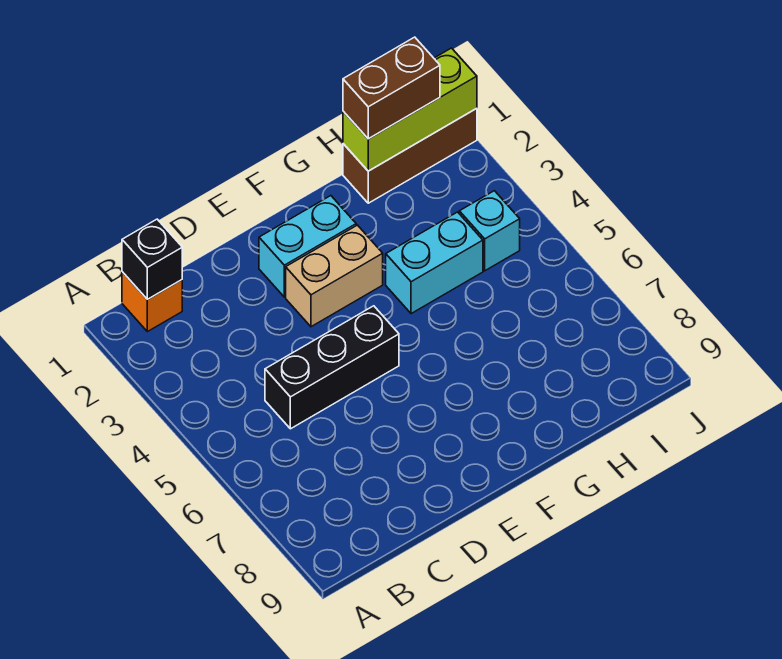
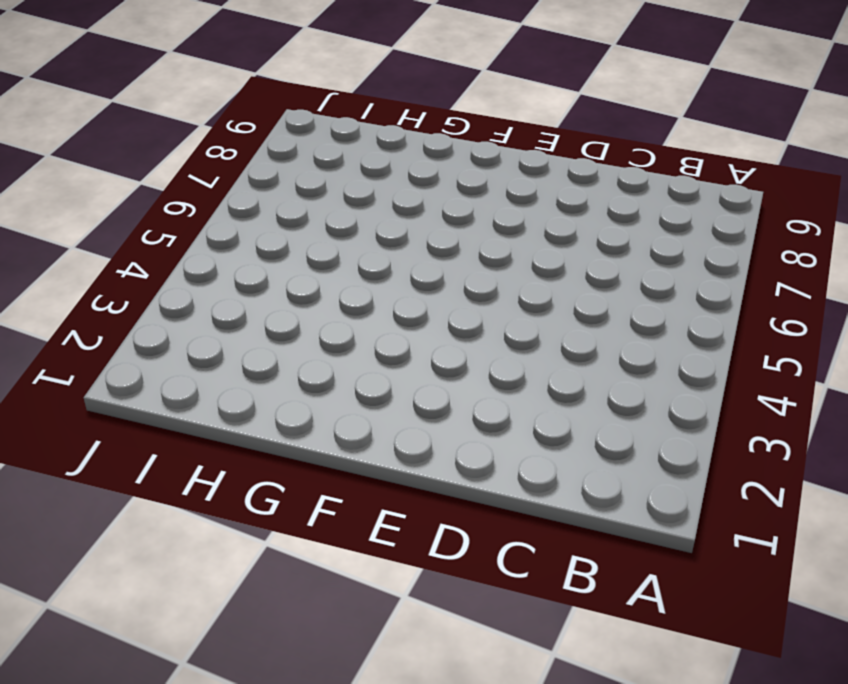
none -> orange 1x1 brick [122,272,182,332]
none -> black 1x3 brick [265,306,399,429]

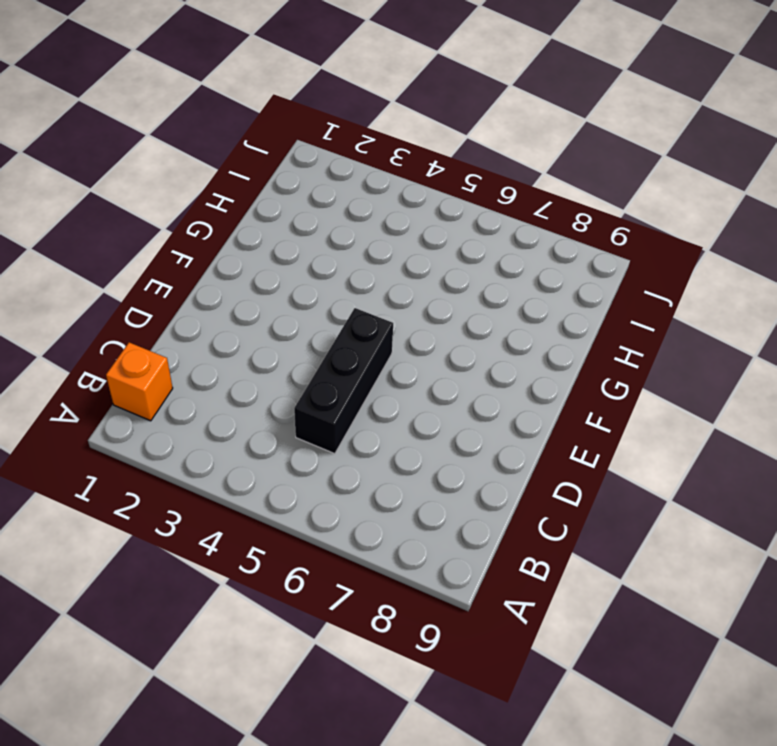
none -> cyan 1x2 brick [259,196,356,297]
none -> tan 1x2 brick [286,225,383,327]

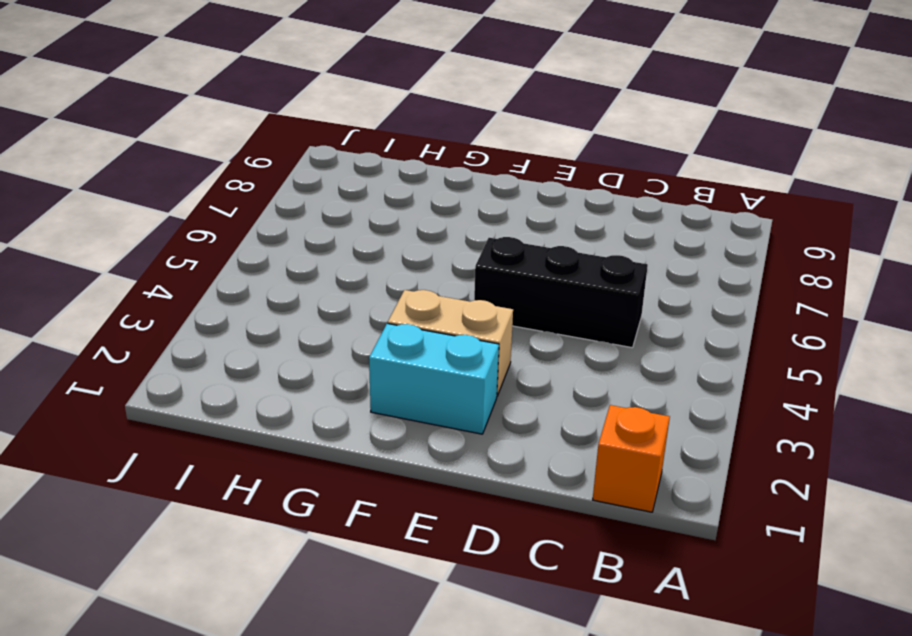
none -> cyan 1x2 brick [386,212,483,314]
none -> brown 1x3 brick [343,108,477,203]

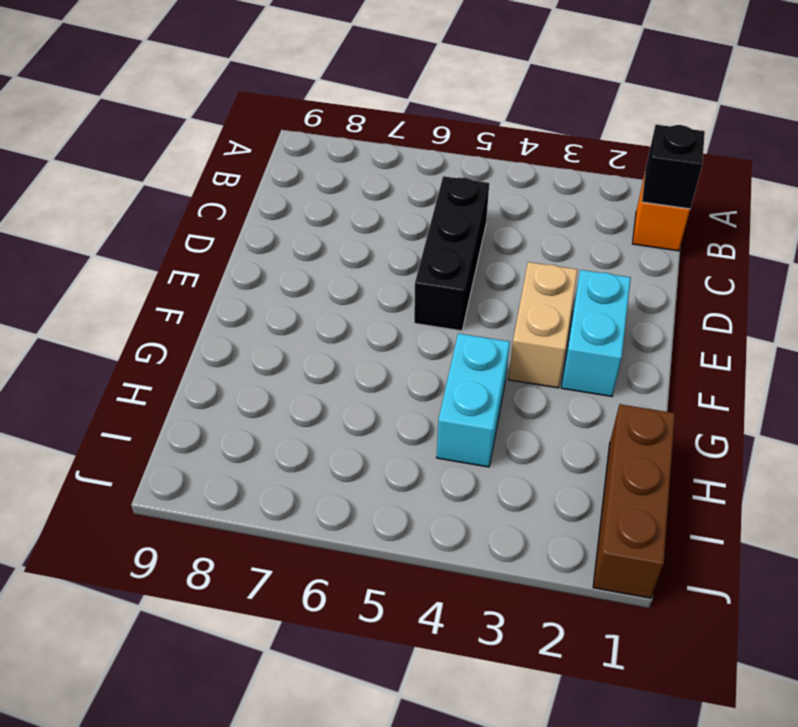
none -> cyan 1x1 brick [459,191,520,271]
none -> lime 1x3 brick [343,48,477,171]

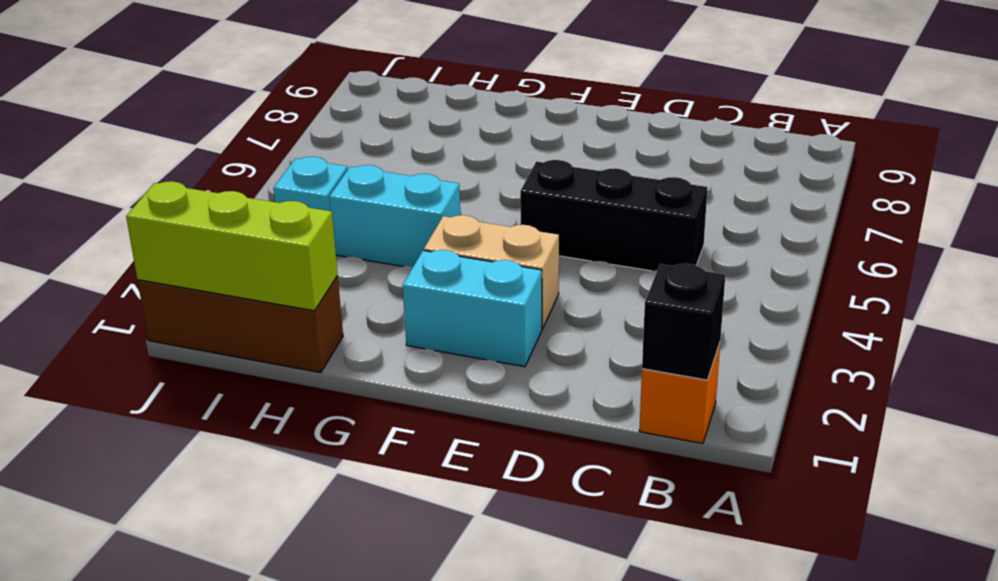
none -> brown 1x2 brick [343,37,440,139]

